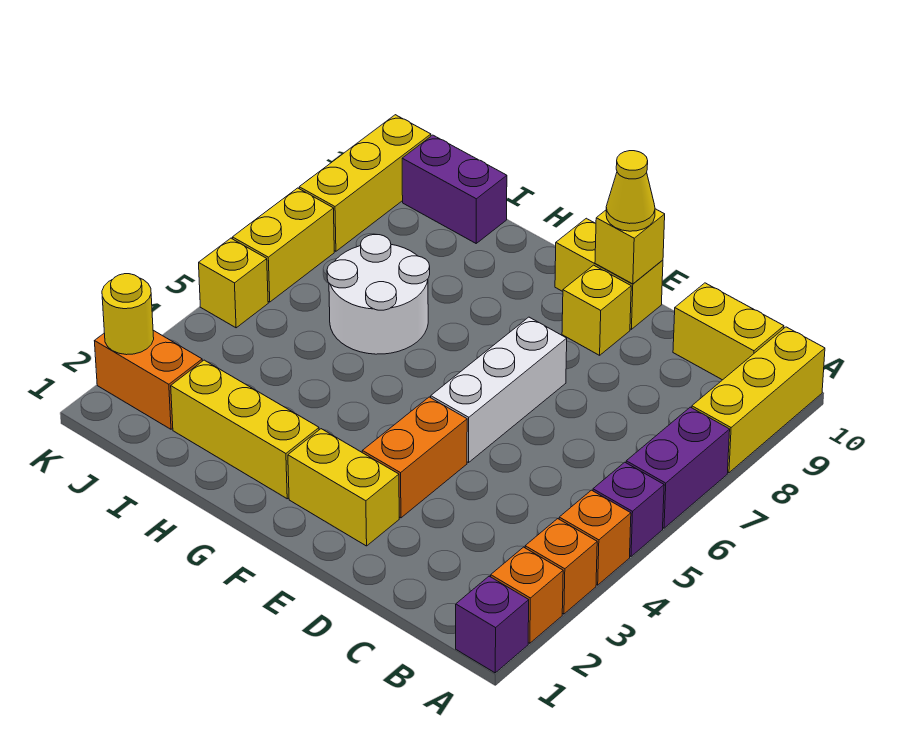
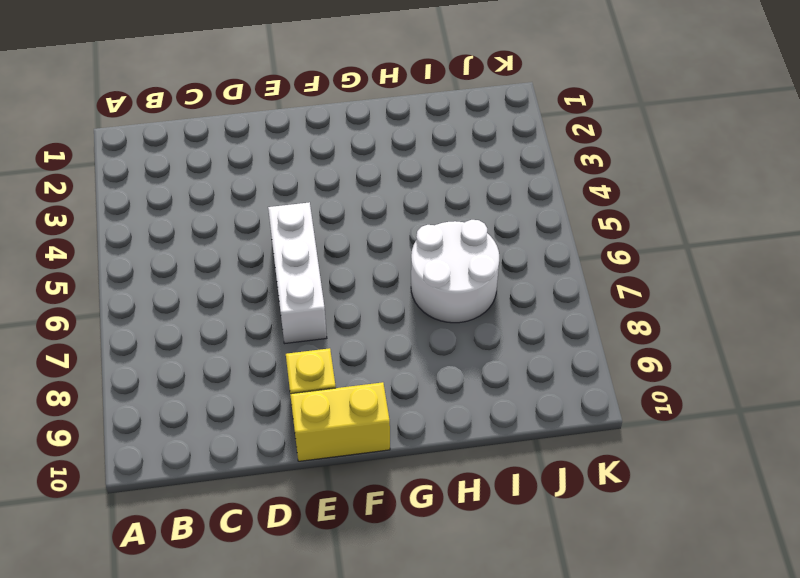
none -> purple 1x1 brick [456,576,529,673]
none -> orange 1x1 brick [491,547,563,643]
none -> orange 1x1 brick [525,519,597,614]

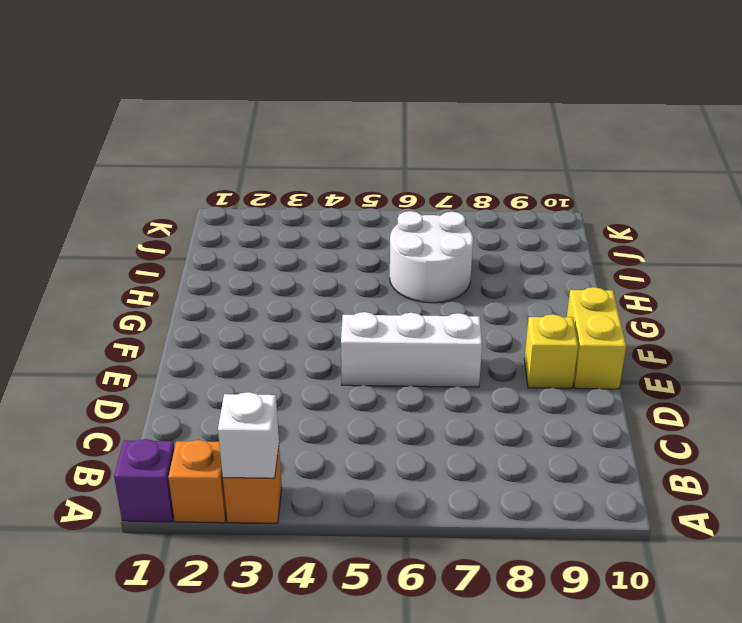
white 1x1 brick [218,392,279,478] -> none
none -> orange 1x1 brick [559,490,631,585]
none -> purple 1x1 brick [593,462,664,556]
none -> purple 1x2 brick [626,407,730,528]

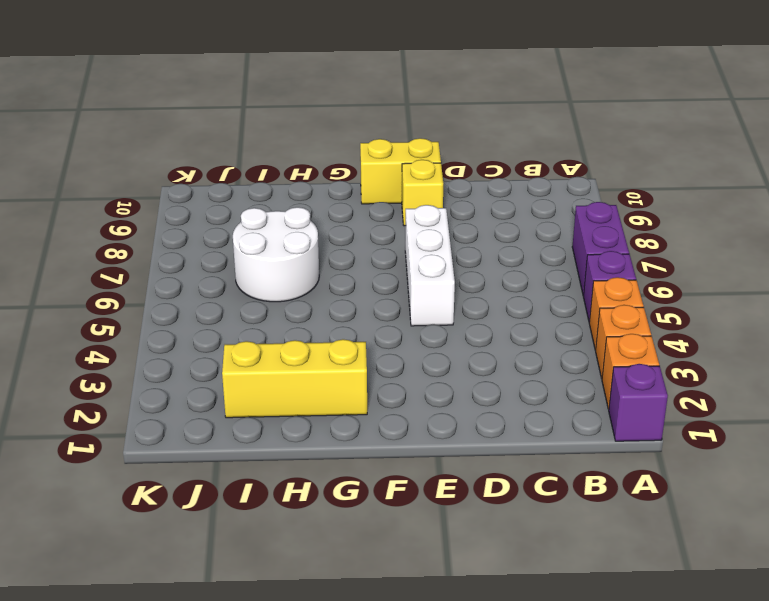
none -> yellow 1x3 brick [692,327,825,473]
none -> yellow 1x2 brick [673,283,784,380]
none -> yellow 1x2 brick [288,429,399,546]

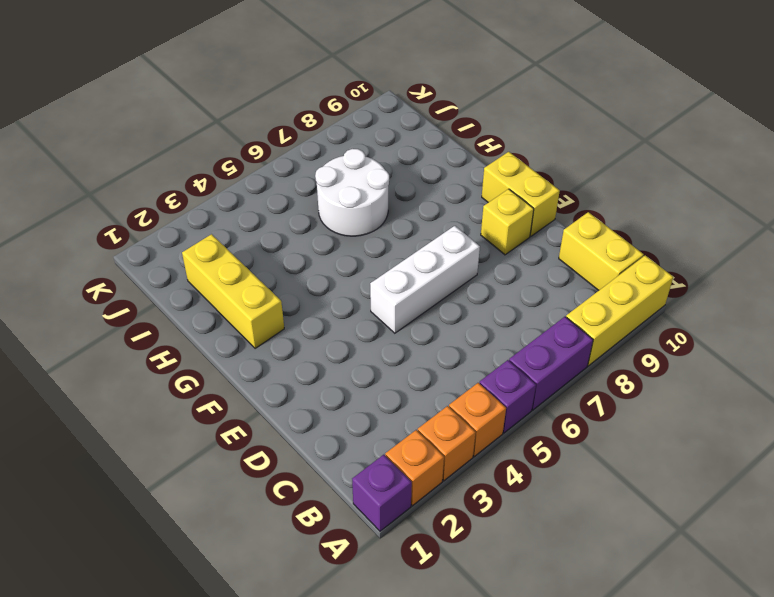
none -> yellow 1x2 brick [288,429,399,546]
none -> orange 1x2 brick [362,397,467,518]
none -> purple 1x2 brick [402,135,507,243]

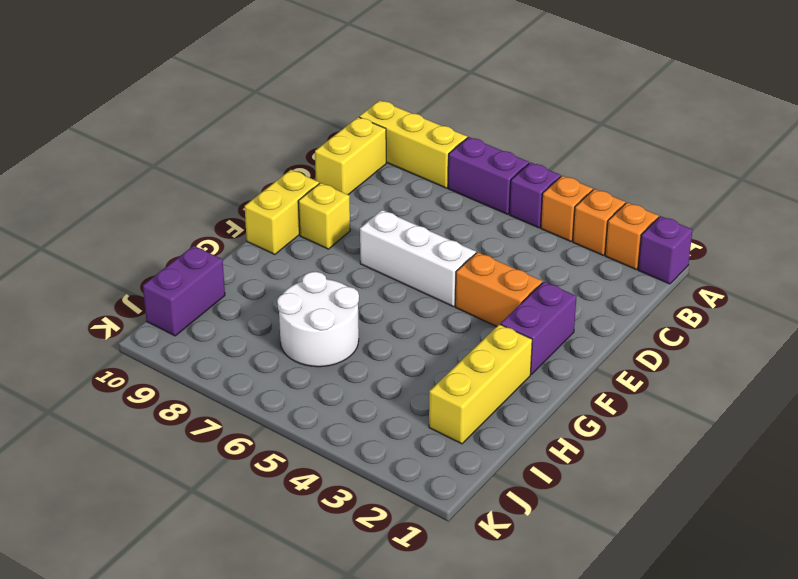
purple 1x2 brick [501,282,577,374] -> yellow 1x2 brick [288,429,399,546]
none -> orange 1x2 brick [95,330,202,429]
none -> yellow 1x1 brick [199,238,268,328]
none -> yellow 1x2 brick [232,188,334,302]

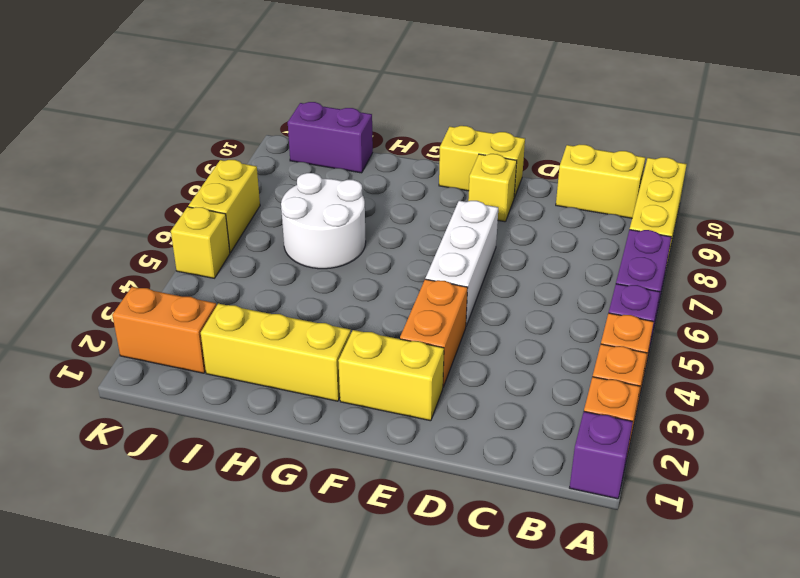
none -> yellow 1x3 brick [299,115,431,251]
none -> yellow 1x1 brick [595,209,665,284]
none -> yellow 1x1 round brick [102,274,154,355]

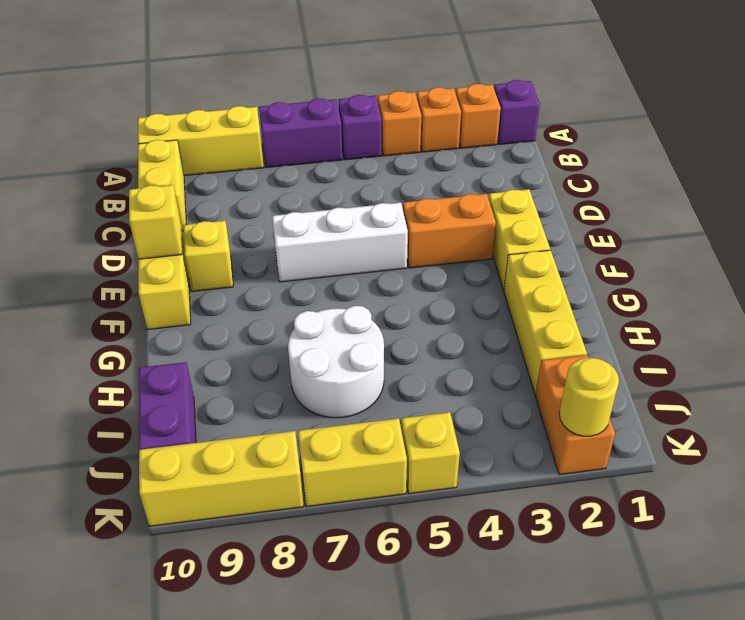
none -> yellow 1x1 cone [606,151,655,231]

